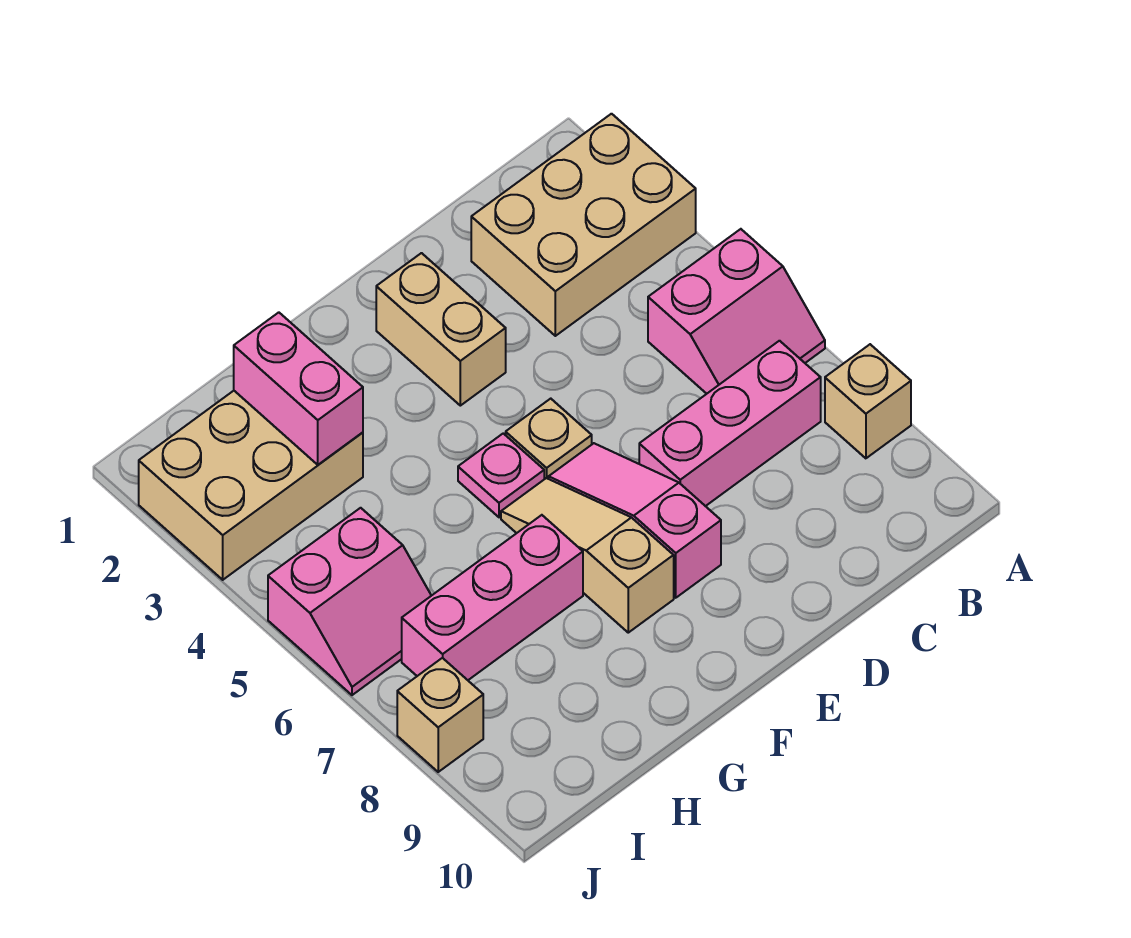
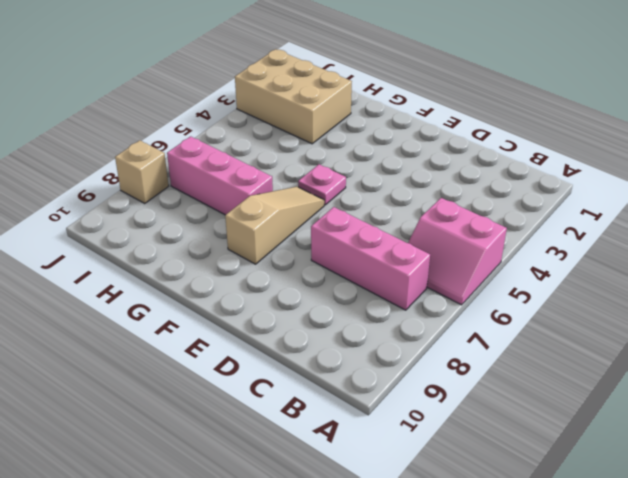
none -> tan 2x3 brick [471,114,696,336]
none -> tan 1x1 brick [825,344,911,458]
none -> tan 1x2 brick [376,253,506,406]

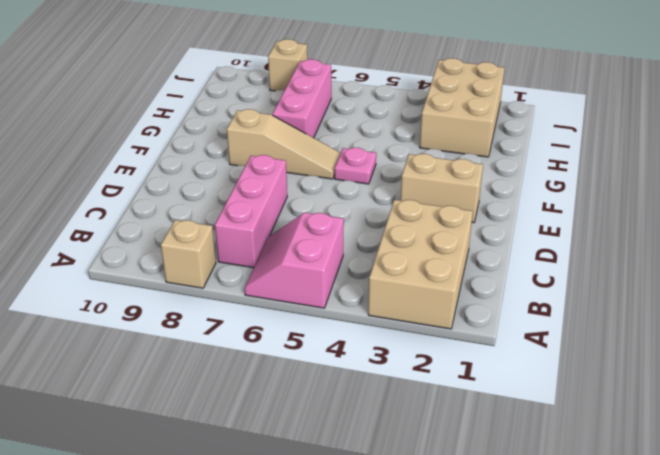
none -> tan 1x1 plate [506,399,592,479]
none -> pink 1x3 slope [549,443,721,598]
none -> pink 2x2 slope [268,508,431,695]

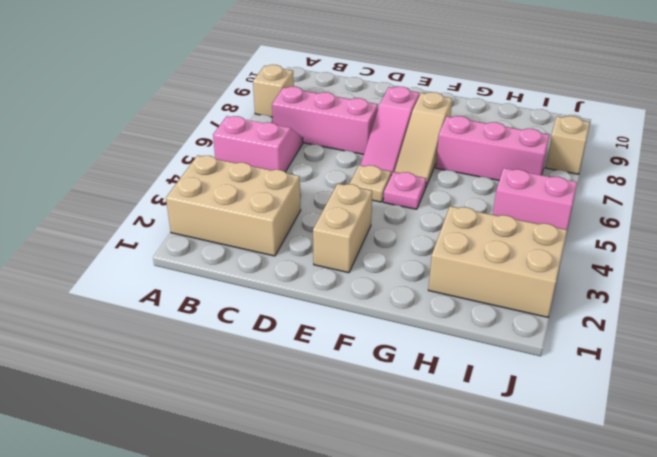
none -> pink 1x2 brick [234,312,363,465]

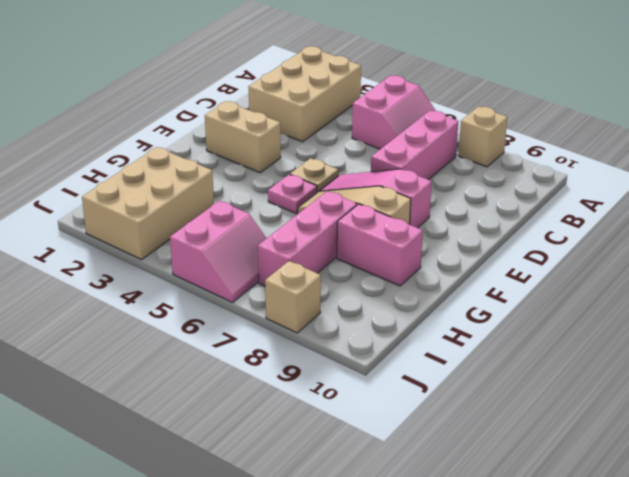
pink 1x2 brick [337,204,423,286] -> pink 1x2 brick moved to [234,312,363,465]

